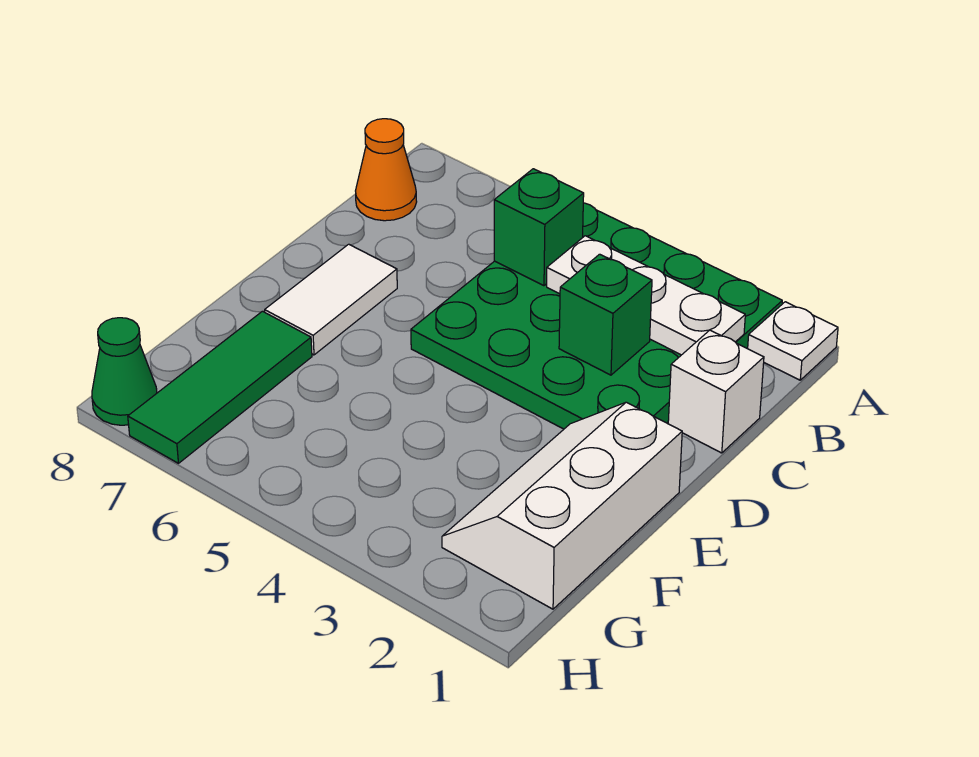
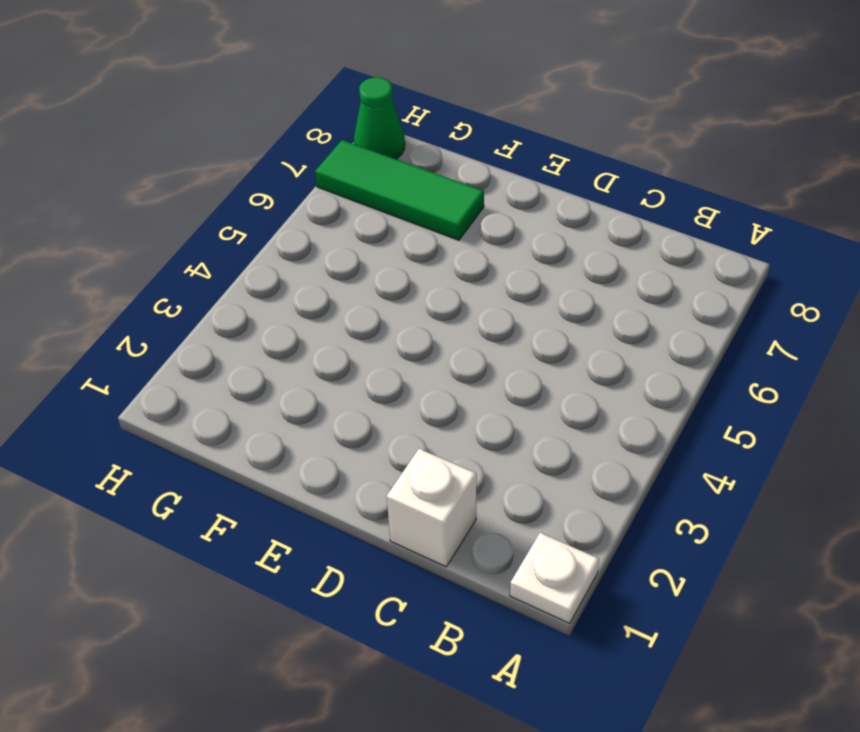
none -> green 4x4 plate [411,203,782,429]
none -> orange 1x1 cone [356,119,417,221]

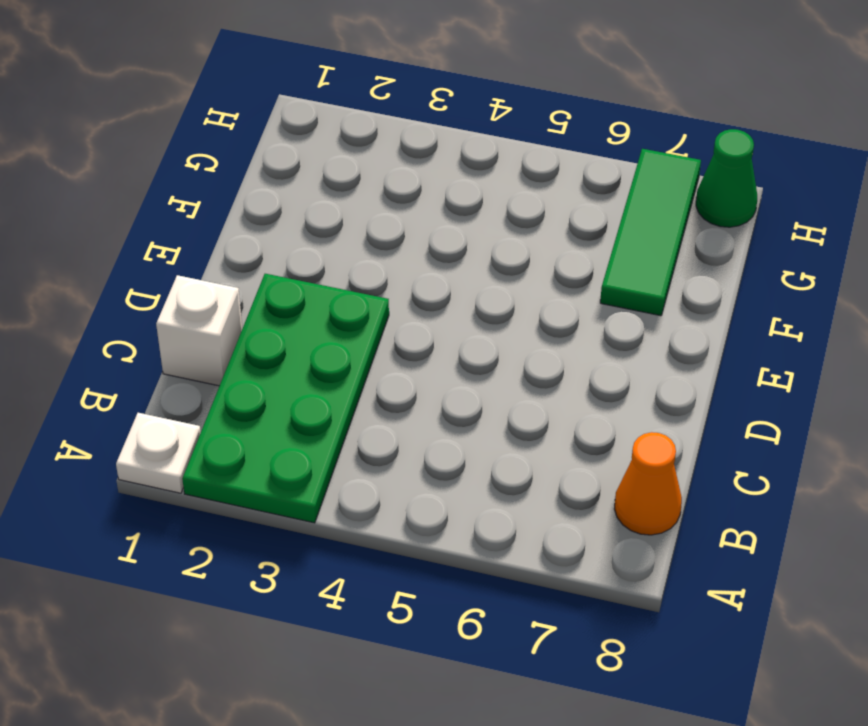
green 2x4 plate [182,274,389,523] -> green 4x4 plate [411,203,782,429]
none -> white 1x2 tile [265,244,397,355]
none -> white 2x3 slope [442,402,682,609]

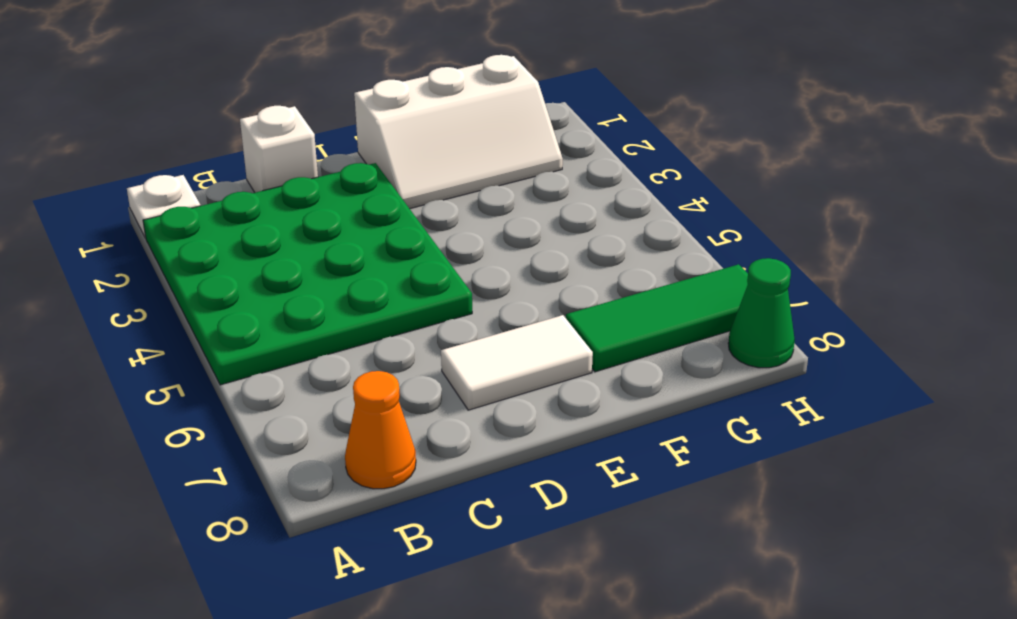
none -> white 1x3 plate [547,236,745,355]
none -> green 1x1 brick [494,169,584,286]

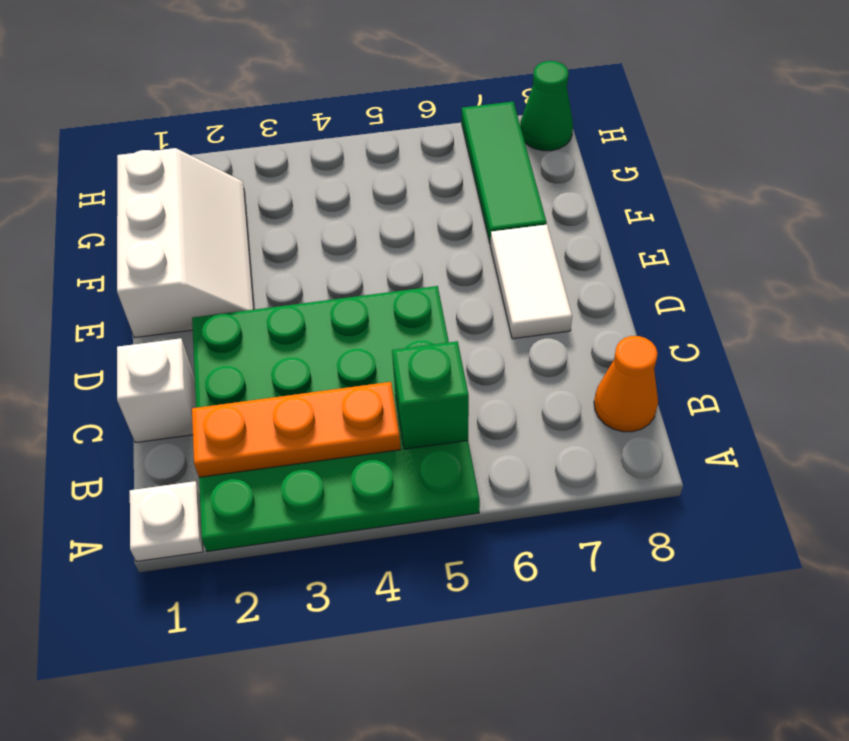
orange 1x3 plate [192,382,401,477] -> white 1x3 plate [547,236,745,355]
none -> green 1x1 brick [559,254,652,375]

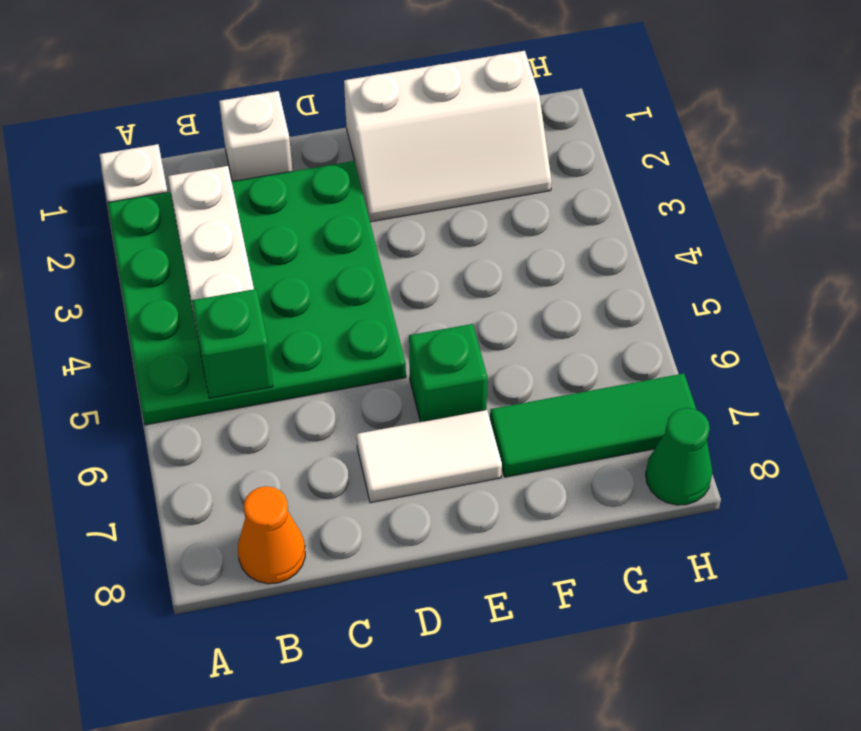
green 1x1 brick [409,324,488,422] -> green 1x1 brick moved to [559,254,652,375]

